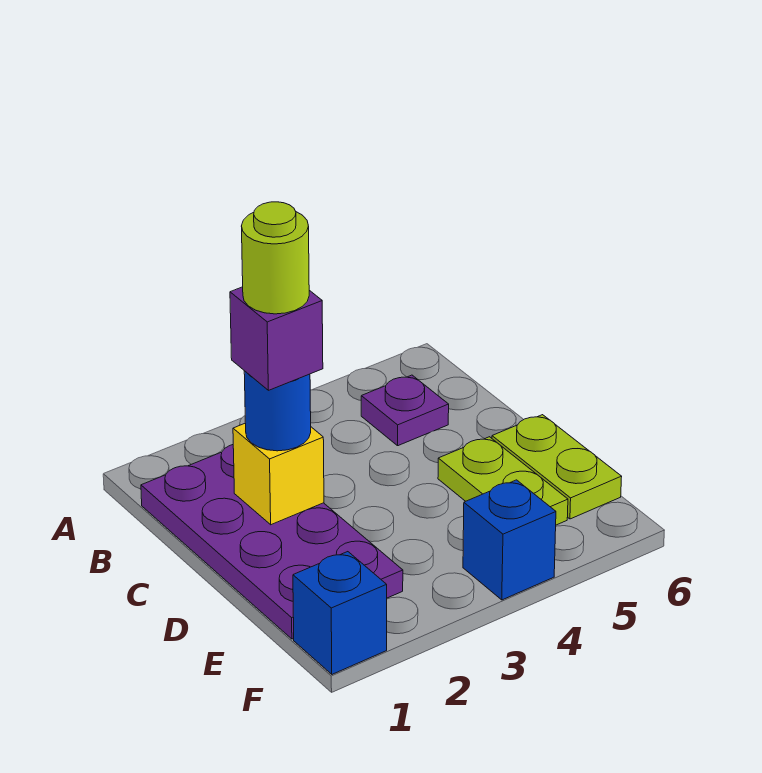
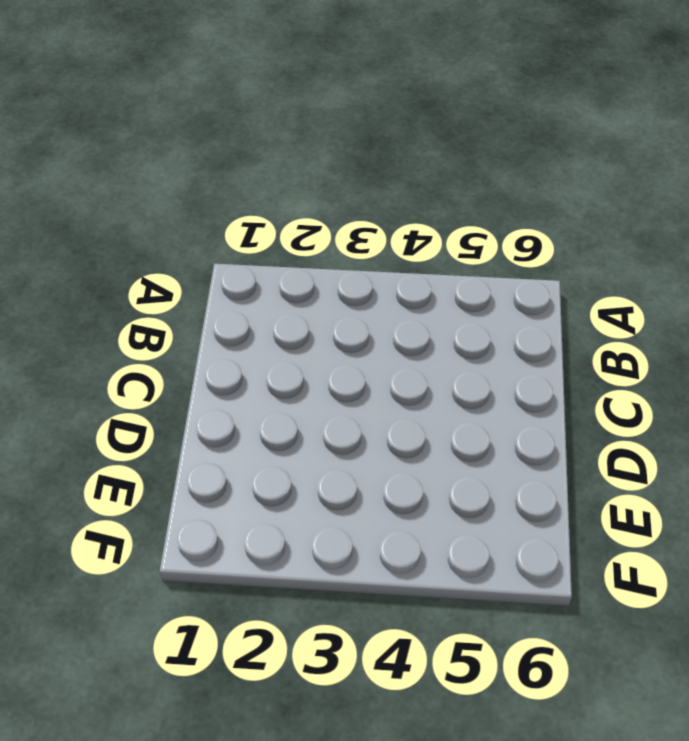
none -> purple 2x4 plate [141,445,403,639]
none -> purple 1x1 plate [361,375,449,446]

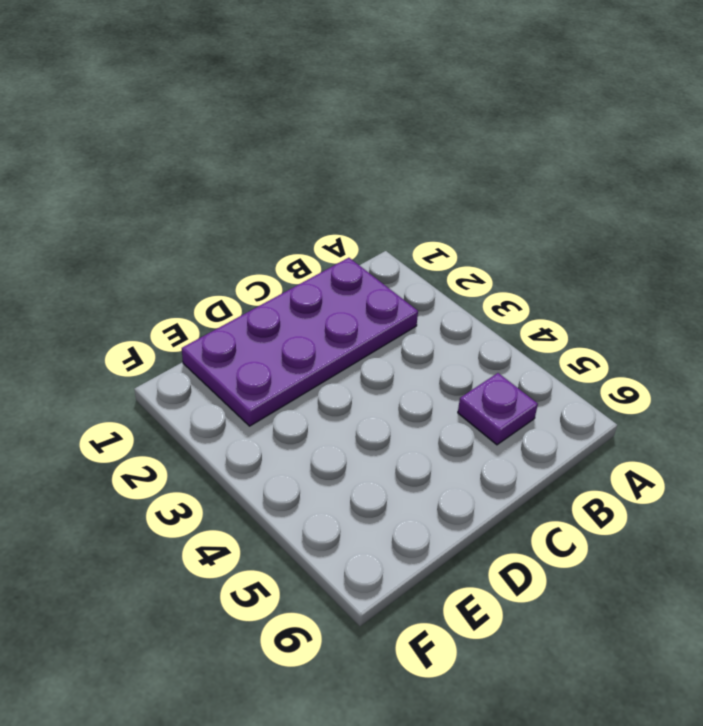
none -> lime 1x2 plate [438,437,568,525]
none -> lime 1x2 plate [492,415,622,519]

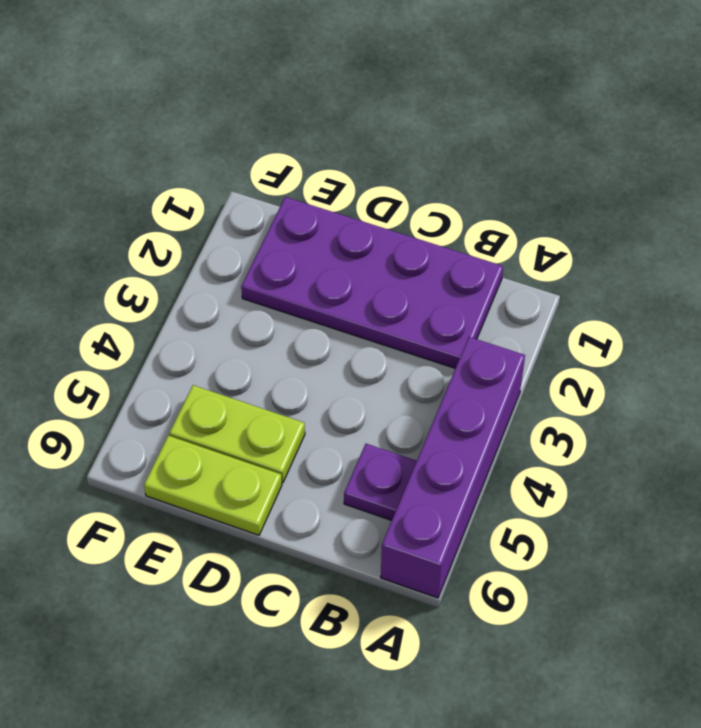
purple 1x4 brick [381,337,525,598] -> none
none -> blue 1x1 brick [293,552,387,674]
none -> blue 1x1 brick [463,480,556,600]

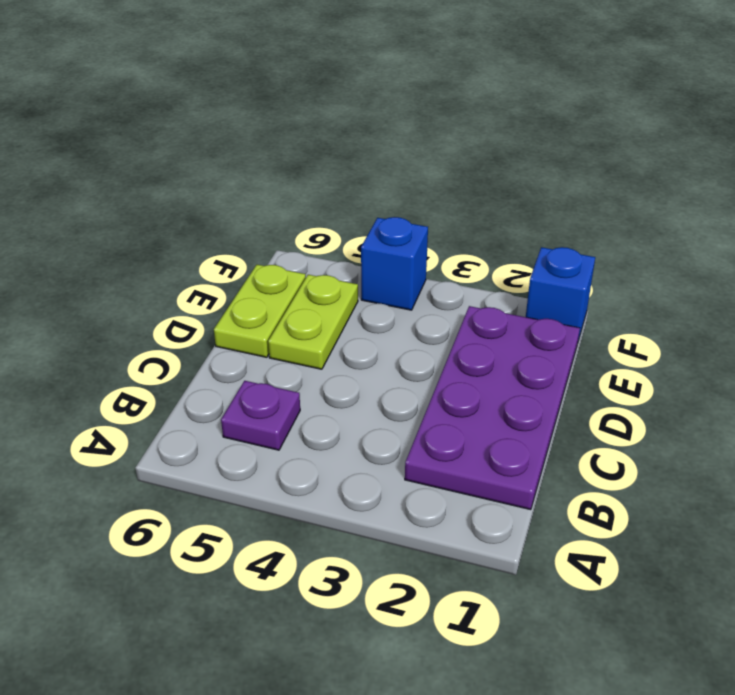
none -> yellow 1x1 brick [233,423,324,525]
none -> blue 1x1 round brick [244,371,311,451]

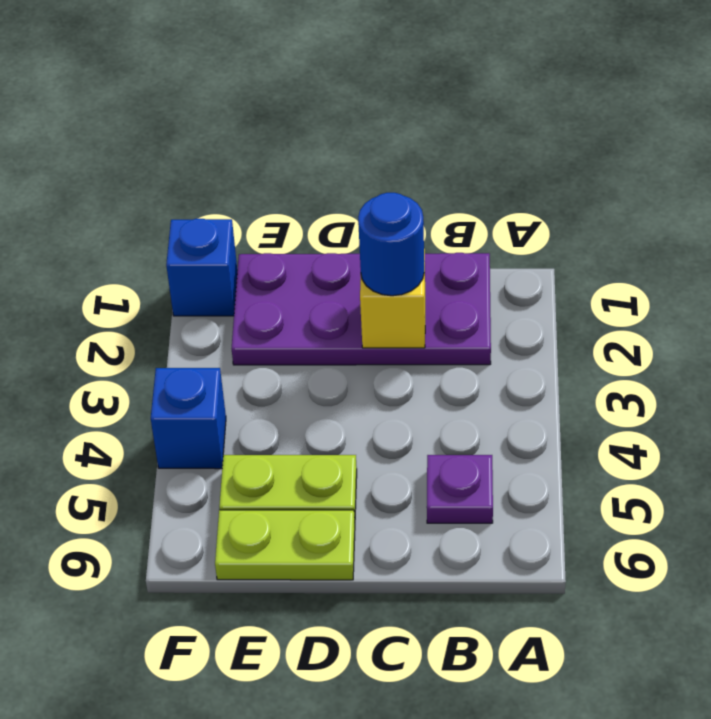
none -> purple 1x1 brick [230,287,323,390]
none -> lime 1x1 round brick [242,202,309,314]

